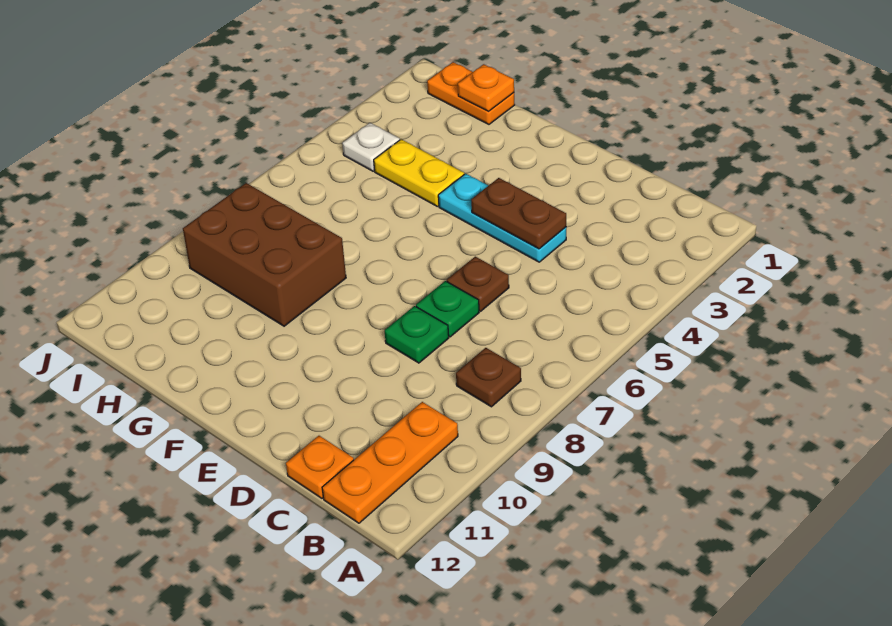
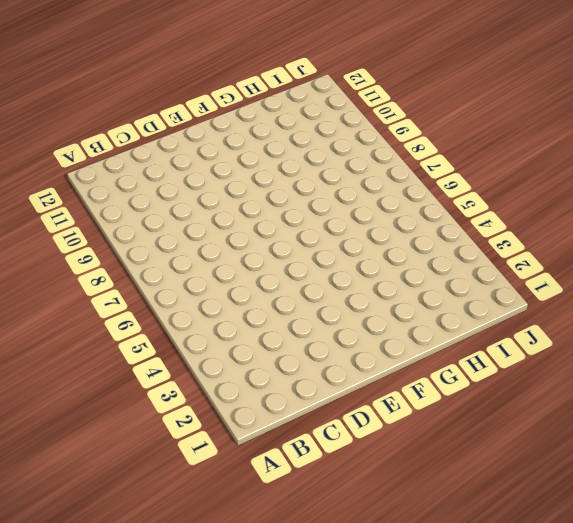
none -> brown 1x1 plate [456,348,521,407]
none -> orange 1x3 plate [322,402,458,523]
none -> orange 1x1 plate [286,436,354,498]

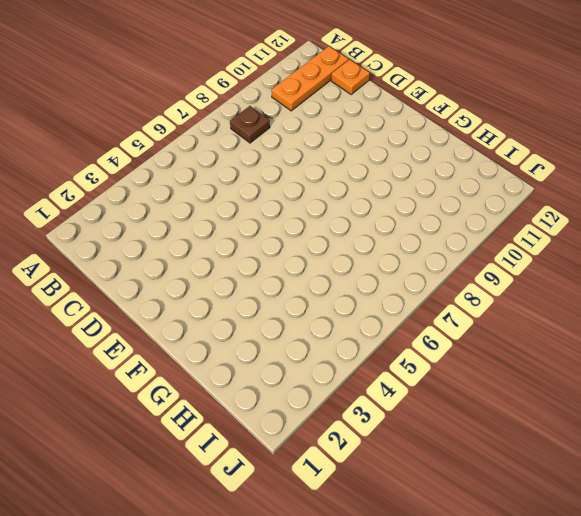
none -> cyan 1x3 plate [438,174,566,262]
none -> brown 1x1 plate [447,257,509,311]
none -> green 1x1 plate [416,281,479,337]

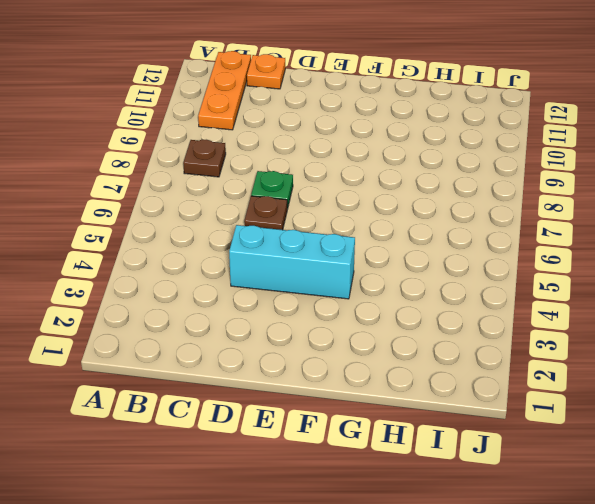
cyan 1x3 brick [229,225,355,299] -> cyan 1x3 plate [438,174,566,262]
none -> green 1x1 plate [385,306,449,363]
none -> yellow 1x2 plate [374,139,464,206]
none -> brown 2x3 brick [183,183,346,326]

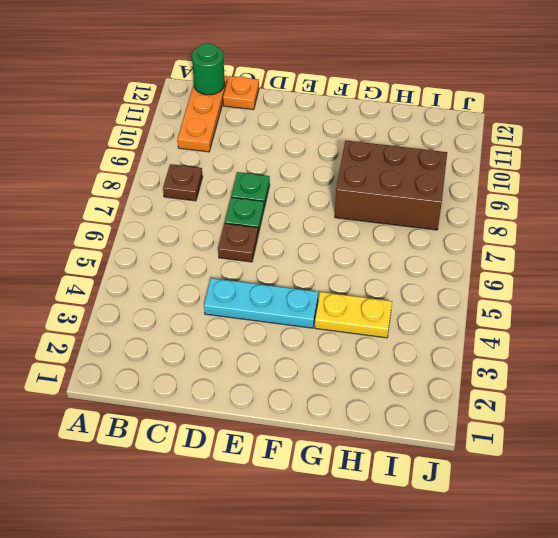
green 1x1 round brick [192,43,225,95] -> none
none -> orange 1x2 plate [427,62,515,124]
none -> white 1x1 plate [342,123,400,171]
none -> brown 1x2 plate [471,178,566,249]

